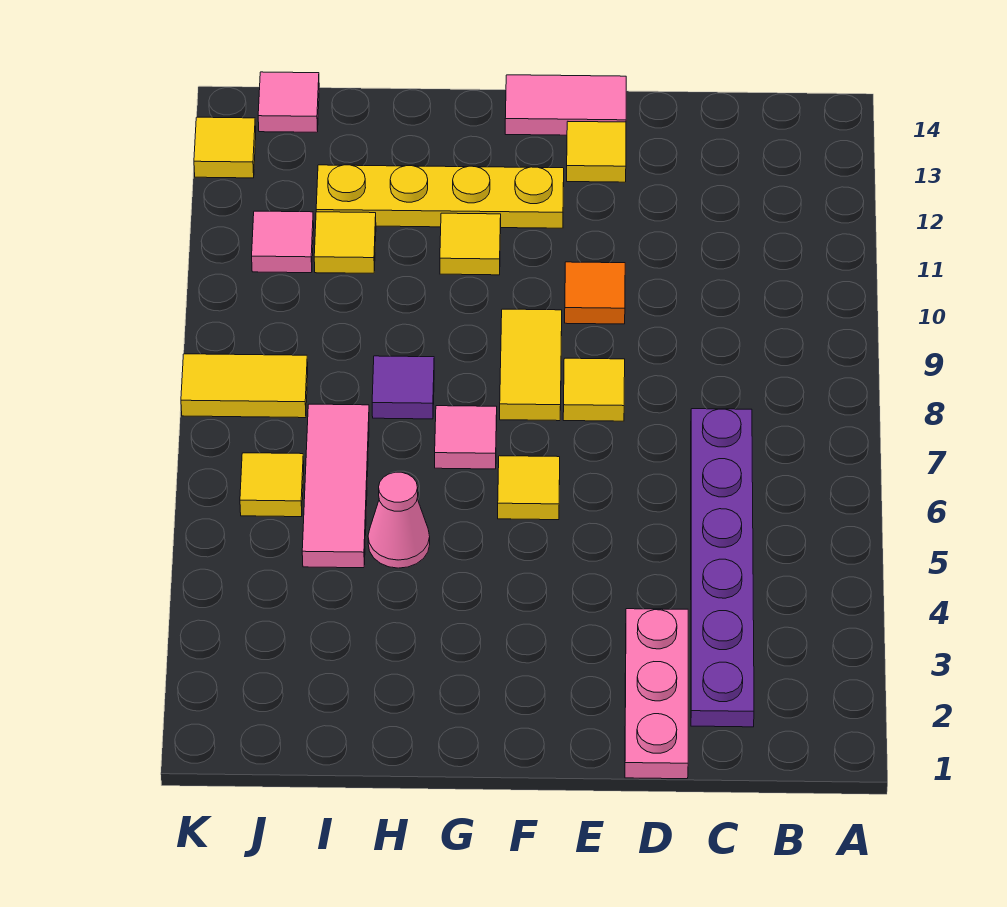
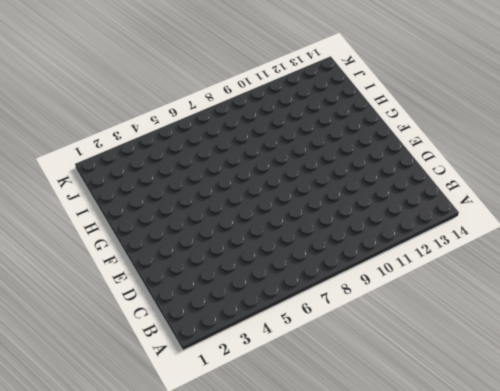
none -> purple 1x6 plate [691,409,754,727]
none -> pink 1x3 plate [625,609,688,779]
none -> yellow 1x1 tile [563,358,625,421]

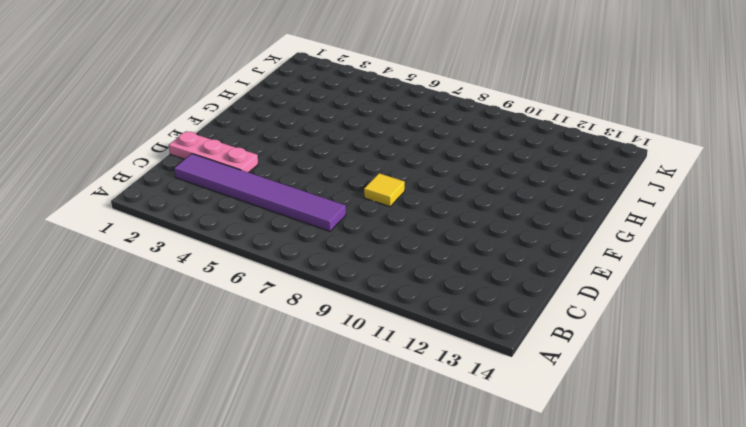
purple 1x6 tile [174,154,346,231] -> purple 1x6 plate [691,409,754,727]
none -> orange 1x1 tile [565,262,625,324]
none -> yellow 1x1 tile [567,122,626,182]
none -> pink 1x2 tile [505,75,626,135]

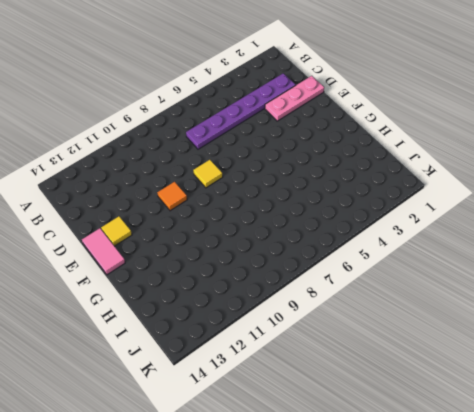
none -> yellow 1x1 tile [498,456,560,520]
none -> yellow 1x2 tile [500,309,562,421]
none -> yellow 1x4 plate [316,165,564,228]

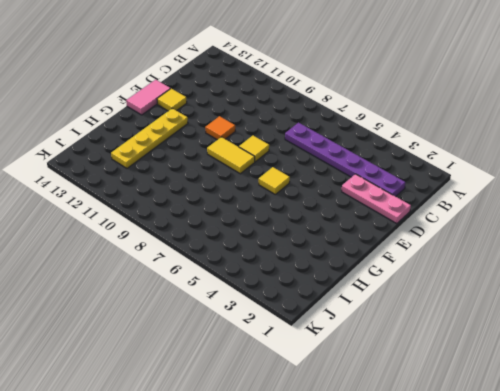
none -> pink 1x1 tile [435,406,497,469]
none -> yellow 1x1 tile [440,213,501,275]
none -> pink 1x1 cone [368,472,430,568]

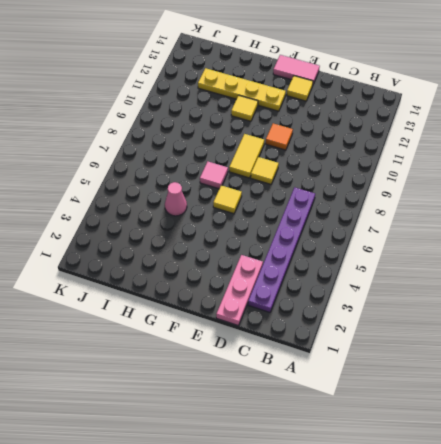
none -> purple 1x1 tile [372,356,434,419]
none -> pink 1x3 tile [302,404,369,568]
none -> yellow 1x1 tile [314,212,376,273]

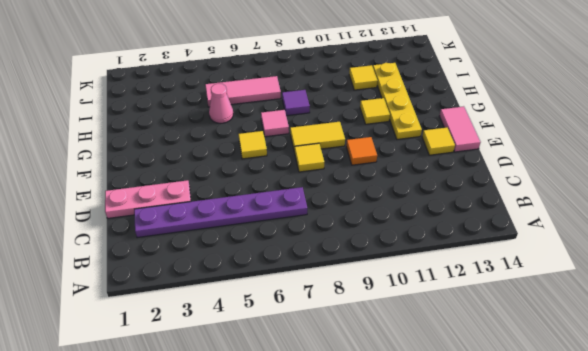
none -> yellow 1x1 tile [240,453,304,517]
none -> yellow 1x2 tile [181,354,308,418]
none -> pink 1x1 tile [252,211,314,273]

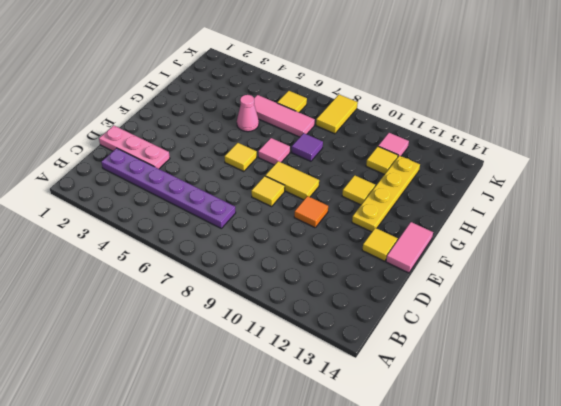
none -> pink 1x1 tile [258,72,319,132]
none -> yellow 1x1 tile [194,117,256,178]

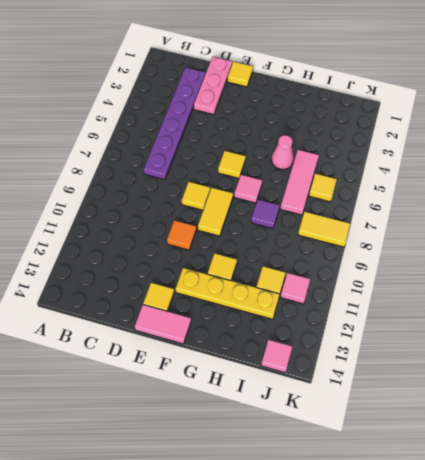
yellow 1x1 tile [227,62,253,87] -> yellow 1x1 tile moved to [194,117,256,178]

